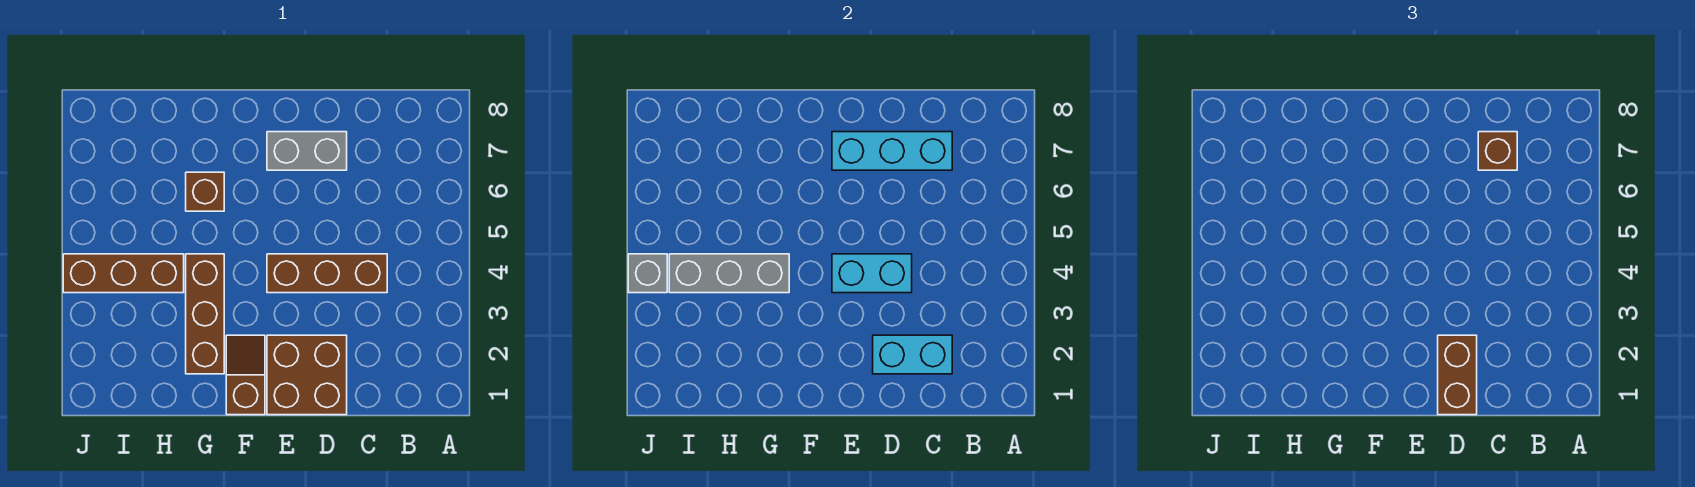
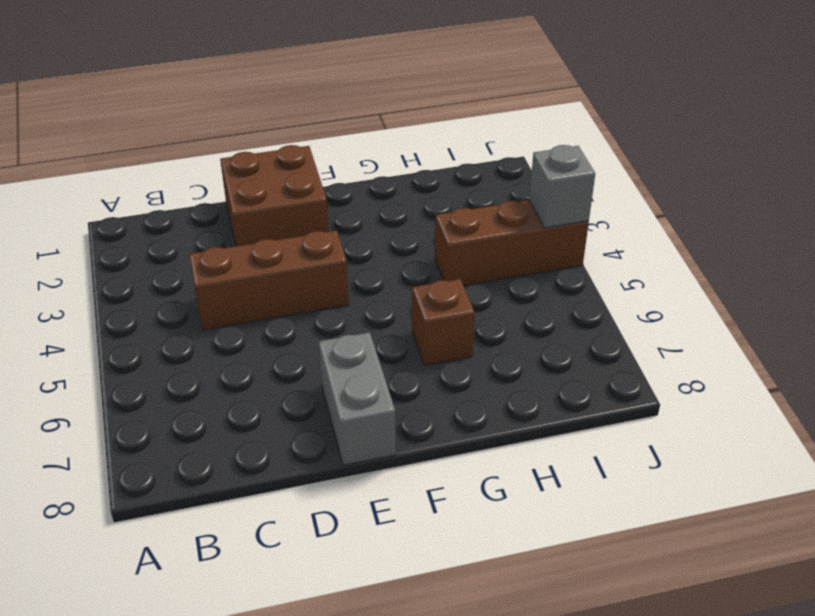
grey 1x2 brick [319,332,396,465] -> grey 1x2 brick turned to [267,132,347,170]
none -> brown 1x2 slope [226,335,265,415]
none -> brown 1x3 brick [186,254,224,374]
none -> cyan 1x2 brick [873,335,952,374]

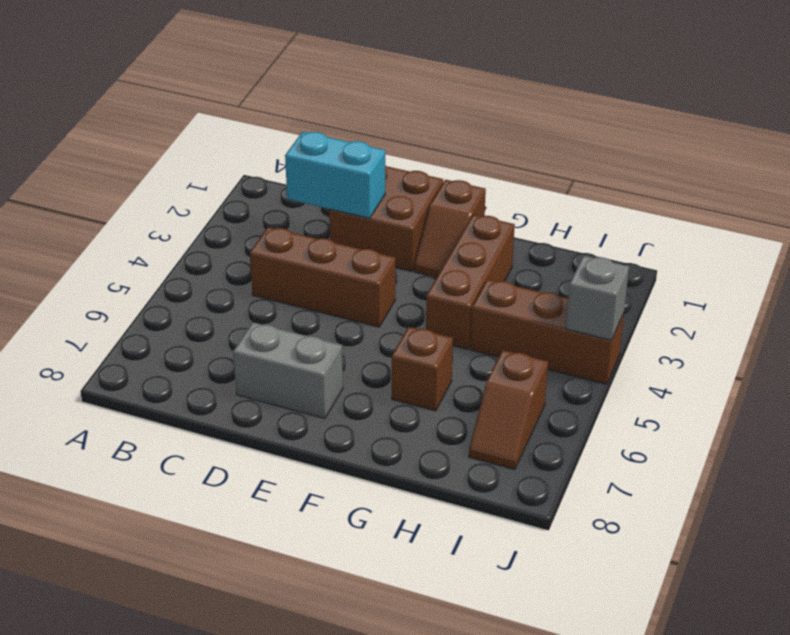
brown 1x2 slope [469,350,548,469] -> none
none -> cyan 1x3 brick [832,132,952,170]
none -> cyan 1x2 brick [832,254,912,293]
none -> grey 1x3 brick [669,254,789,293]

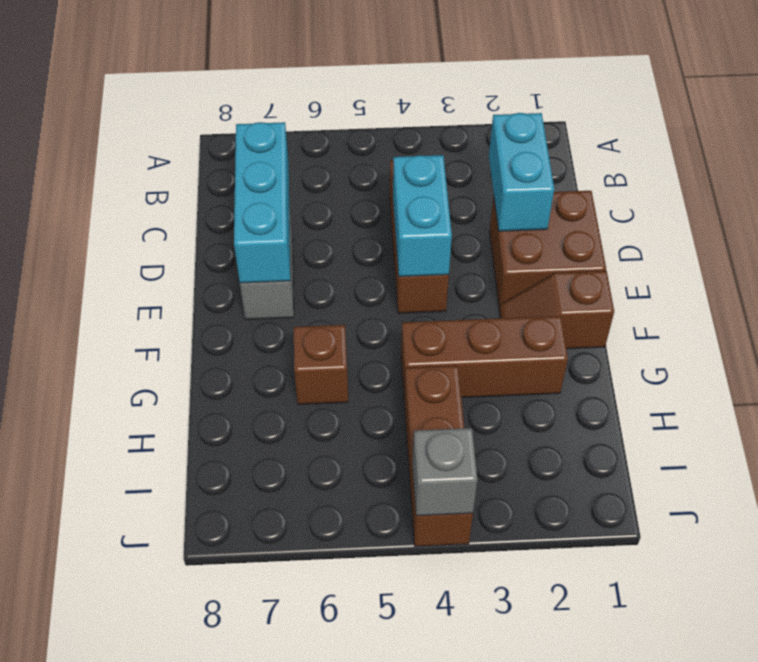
none -> grey 1x3 brick [669,254,789,293]
none -> brown 1x1 brick [1478,132,1517,170]
none -> brown 1x2 brick [1438,335,1477,415]

